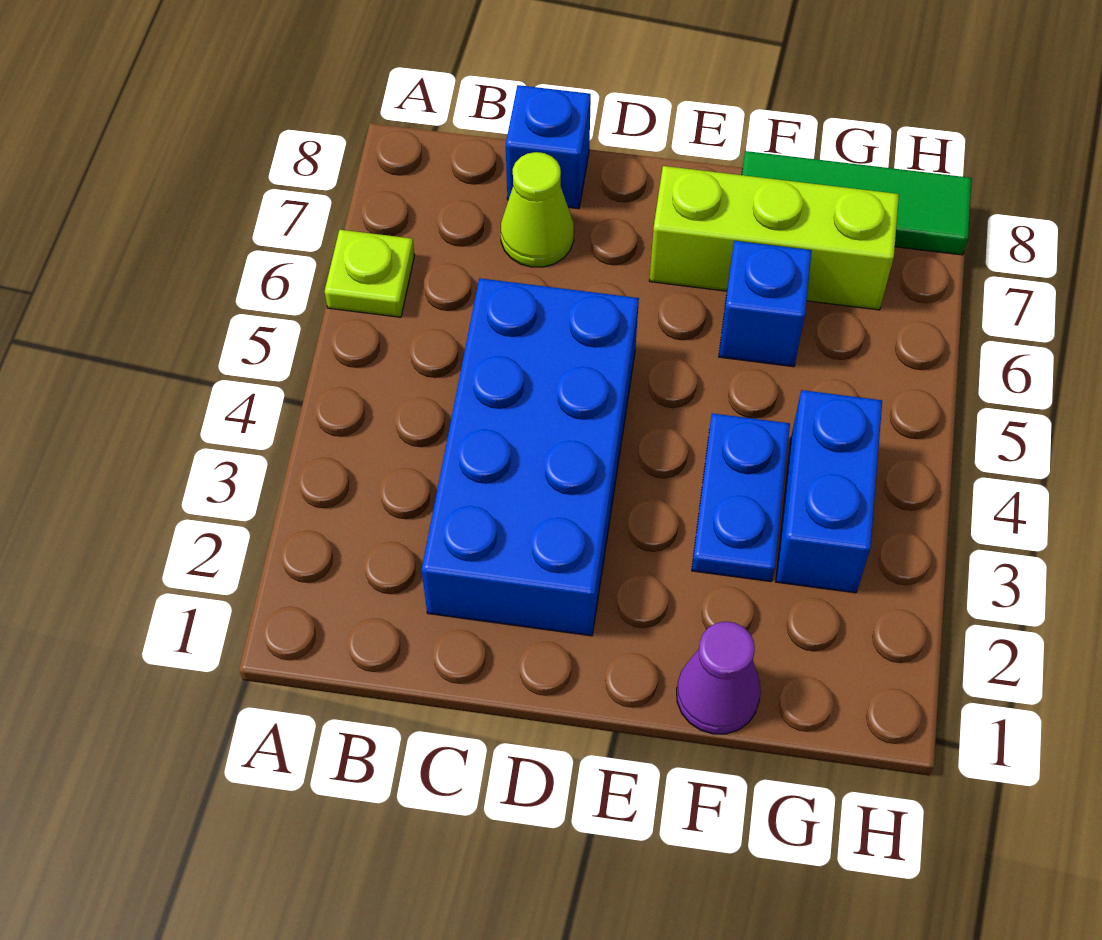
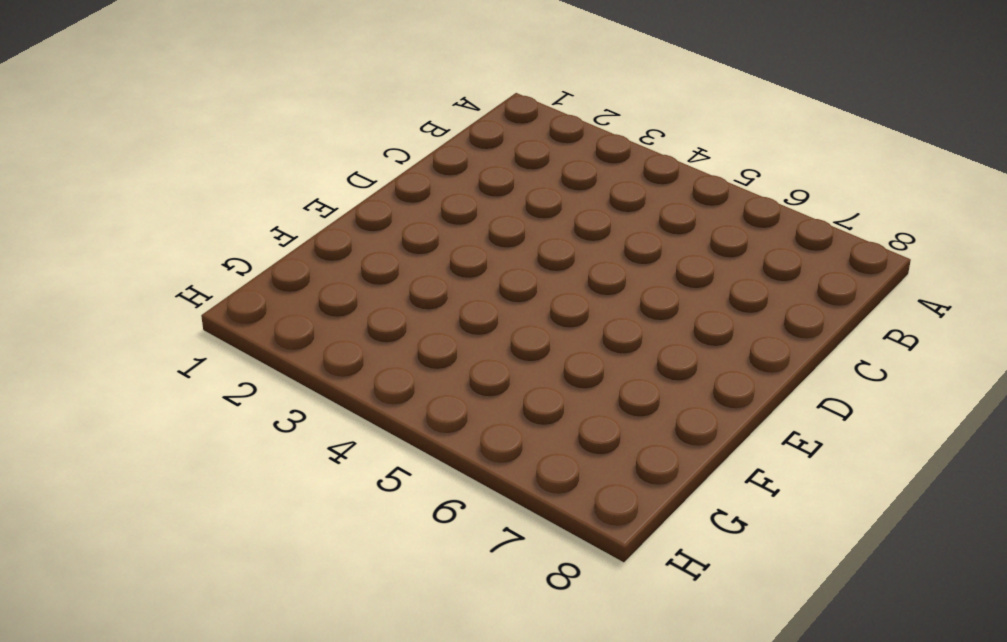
none -> lime 1x1 plate [325,230,415,317]
none -> blue 2x4 brick [422,278,639,636]

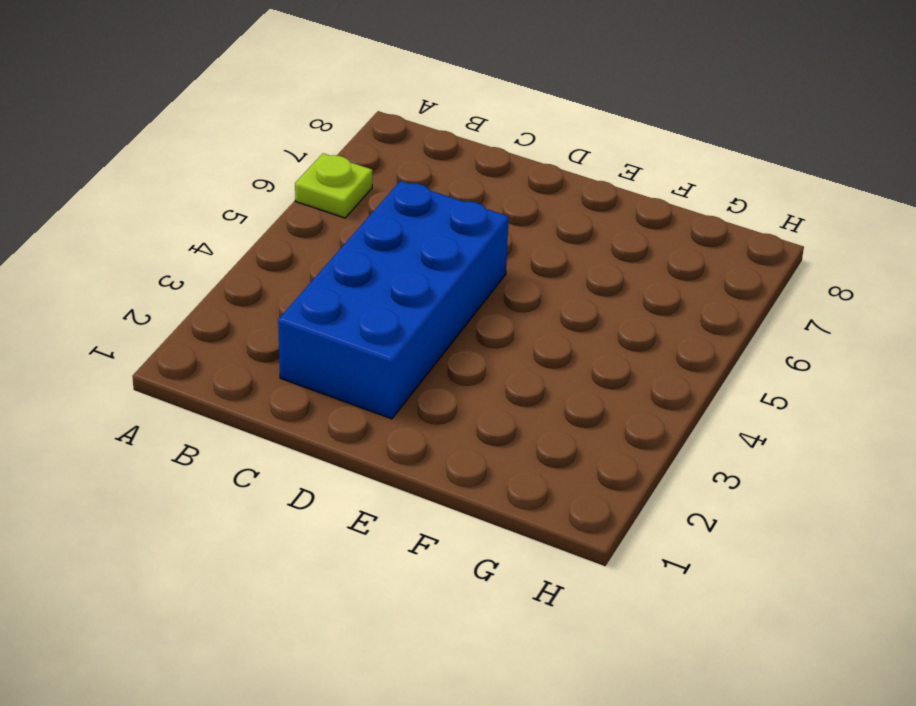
none -> lime 1x1 cone [501,152,574,267]
none -> blue 1x1 brick [506,85,591,209]

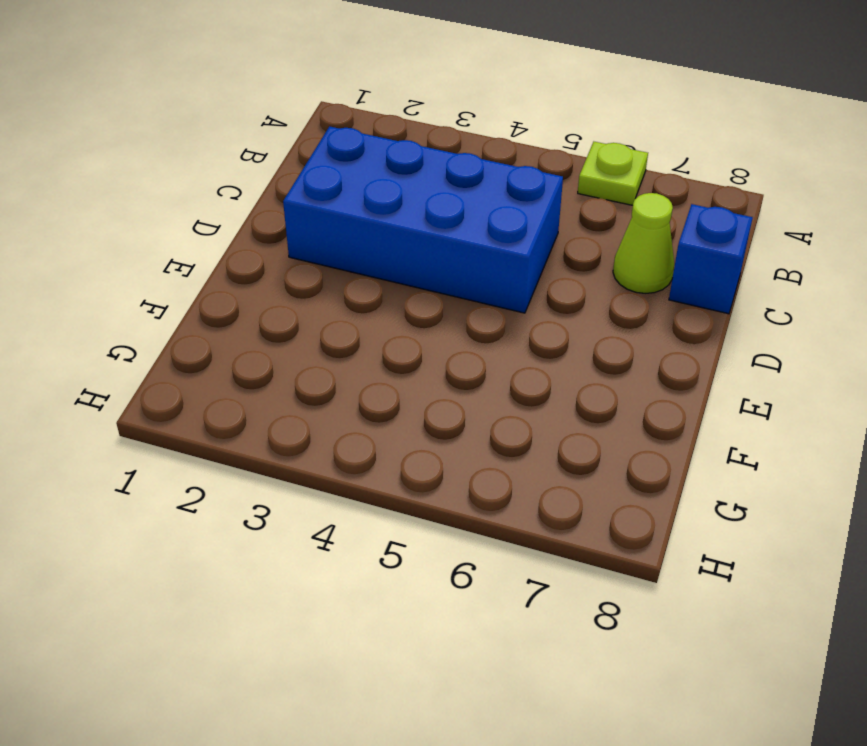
none -> lime 1x3 brick [649,166,899,310]
none -> purple 1x1 cone [677,622,761,734]

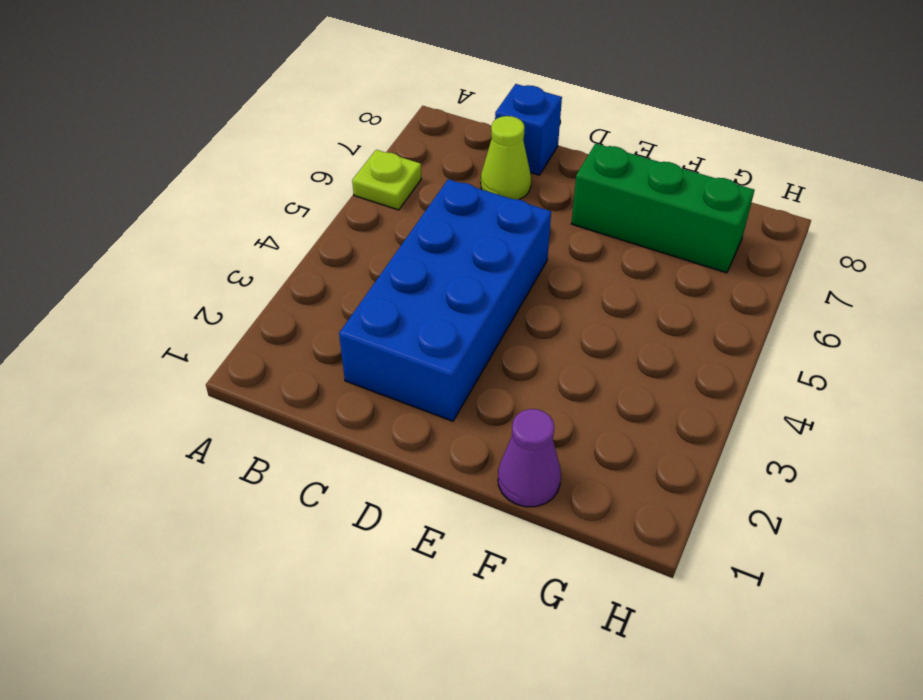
green 1x3 brick [571,143,754,273] -> lime 1x3 brick [649,166,899,310]
none -> blue 1x2 plate [692,413,790,582]
none -> blue 1x1 brick [719,241,812,367]

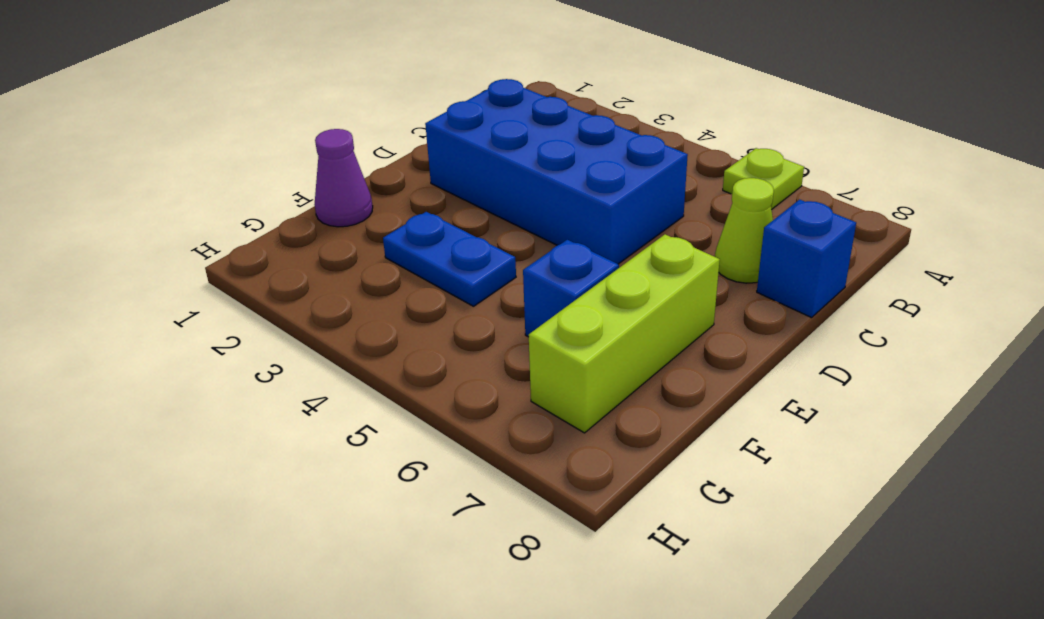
none -> green 1x3 tile [742,151,972,255]
none -> blue 1x2 brick [776,390,882,593]

